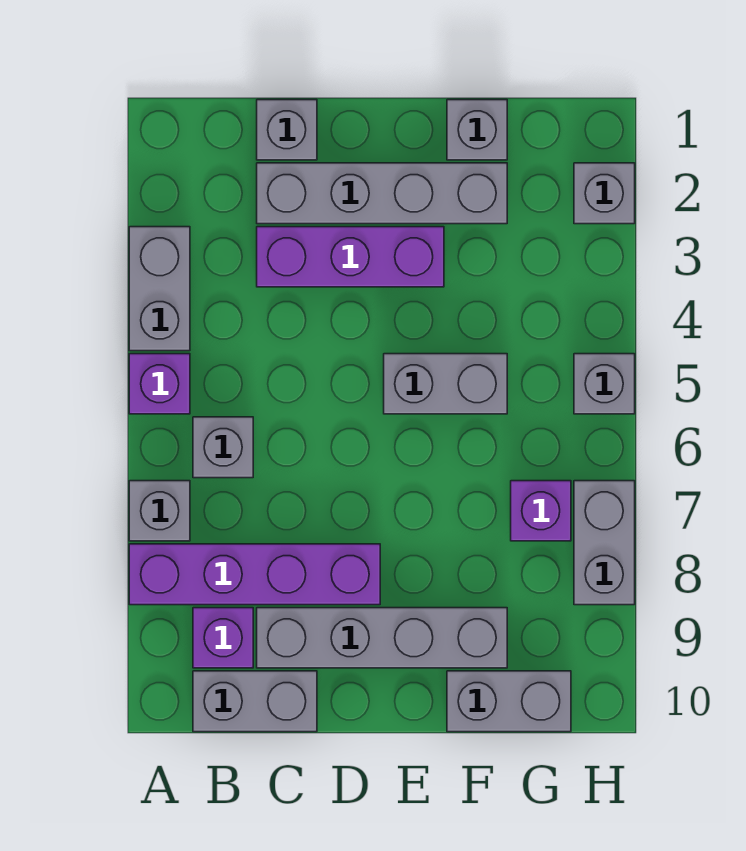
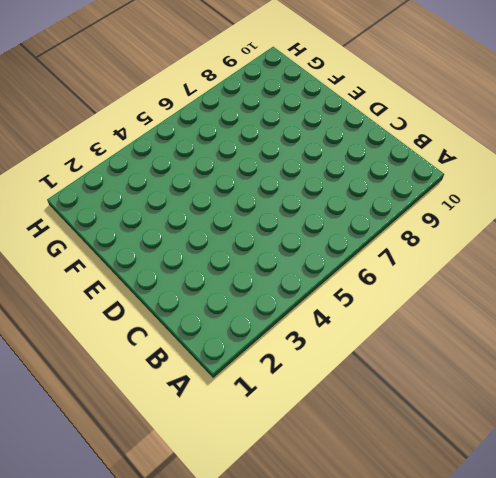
none -> grey 1x2 brick [129,227,190,351]
none -> purple 1x1 brick [129,354,190,414]
none -> grey 1x1 brick [129,481,190,541]

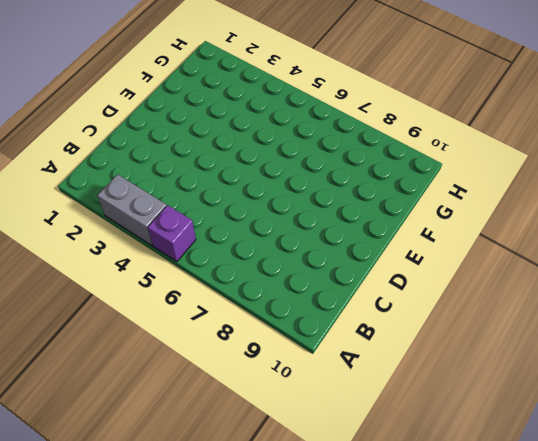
none -> grey 1x1 brick [129,481,190,541]
none -> purple 1x4 brick [129,544,380,605]
none -> grey 1x1 brick [193,417,253,478]

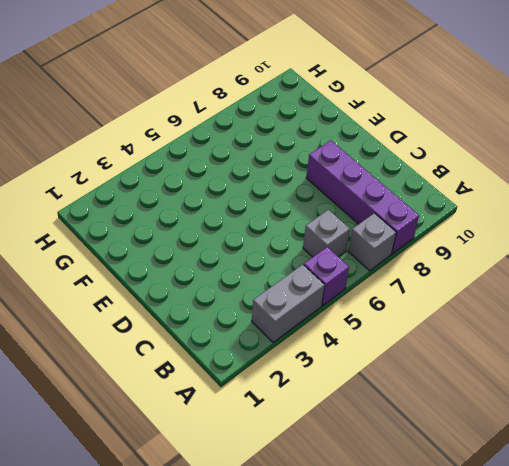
none -> purple 1x1 brick [193,608,253,668]
none -> grey 1x2 brick [193,671,317,732]
none -> grey 1x1 brick [257,100,317,160]

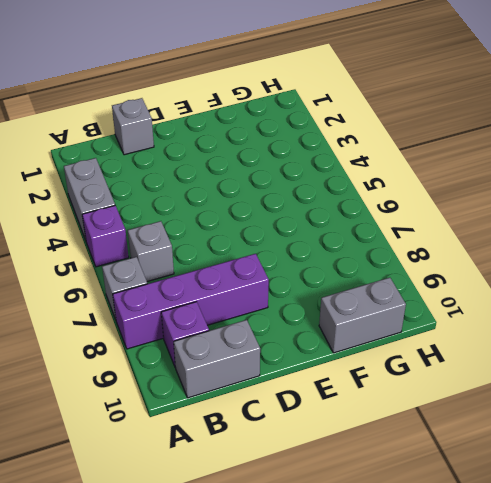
none -> grey 1x4 brick [257,163,507,224]
none -> purple 1x3 brick [257,227,444,287]
none -> grey 1x4 brick [257,608,507,668]

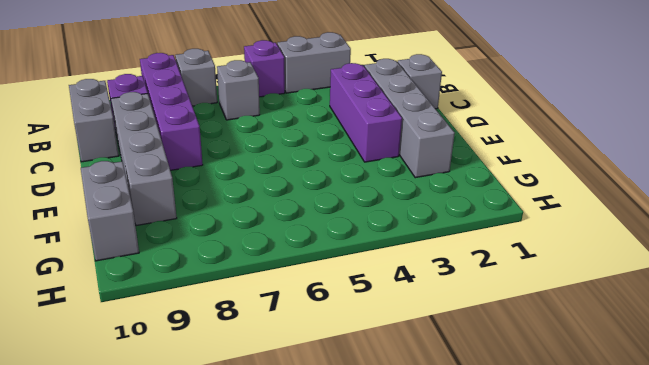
none -> grey 1x2 brick [384,354,507,414]
none -> grey 1x1 brick [447,100,507,160]
none -> purple 1x1 brick [511,481,571,541]

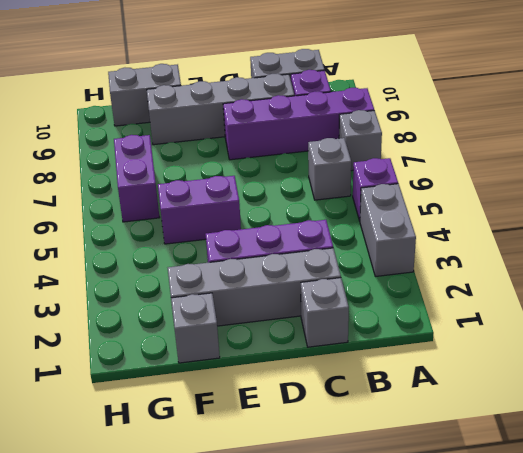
purple 1x2 brick [158,176,241,244] -> grey 1x2 brick [384,354,507,414]
purple 1x2 brick [114,135,160,222] -> purple 1x1 brick [511,481,571,541]
none -> grey 1x1 brick [574,163,635,224]
none -> grey 1x1 brick [574,354,635,414]
none -> grey 1x2 brick [574,481,635,605]

